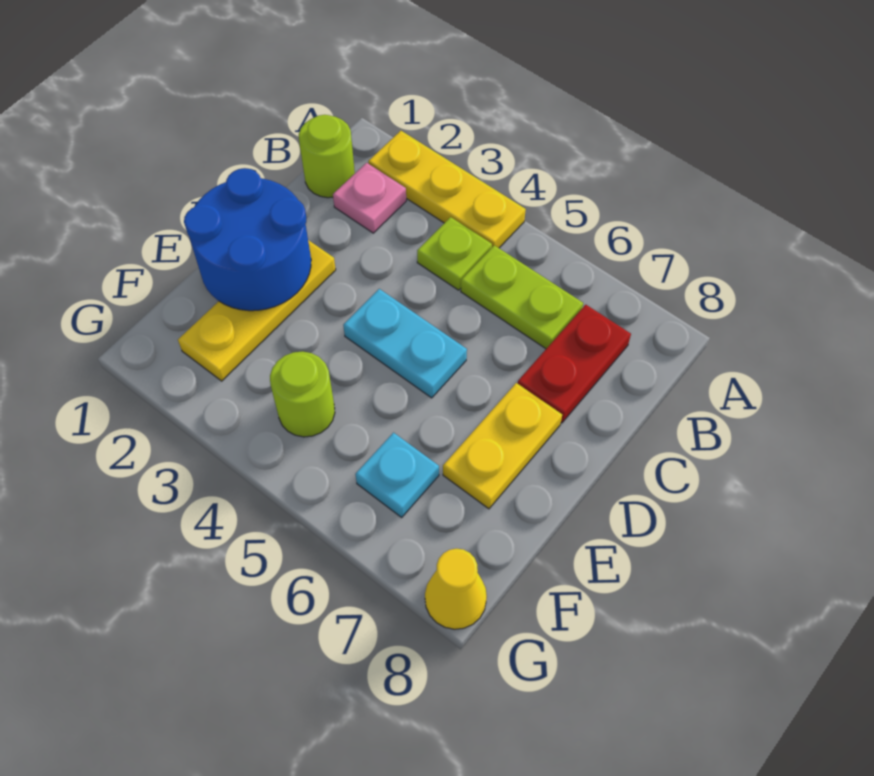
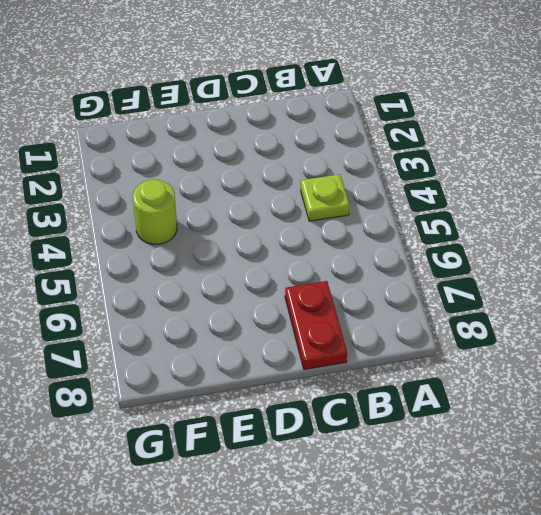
red 1x2 plate [285,281,347,370] -> red 1x2 plate turned to [518,305,631,423]
none -> yellow 1x3 plate [368,131,526,248]
none -> lime 1x1 round brick [299,115,355,198]
none -> pink 1x1 plate [333,163,406,233]

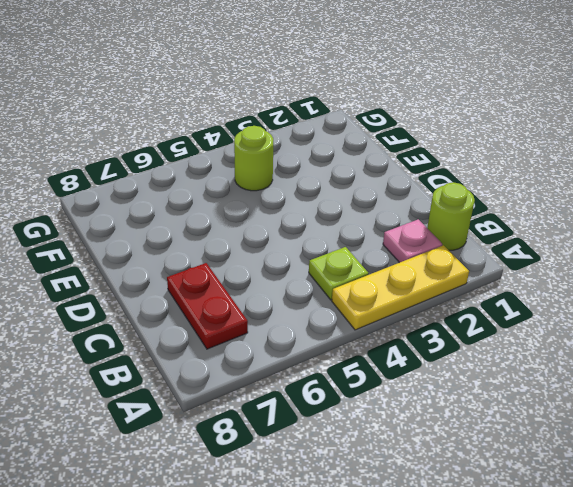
none -> lime 1x2 plate [461,245,583,349]
none -> yellow 1x3 plate [178,240,336,381]
none -> cyan 1x2 plate [343,289,467,398]

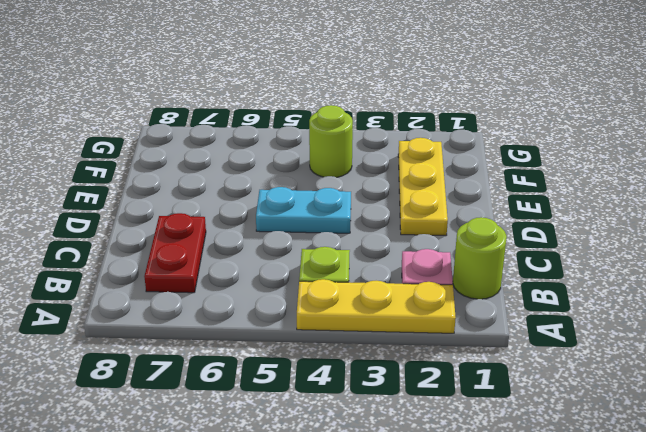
none -> lime 1x2 plate [461,245,583,349]
none -> yellow 1x2 plate [443,383,562,509]
none -> cyan 1x1 plate [355,433,439,517]

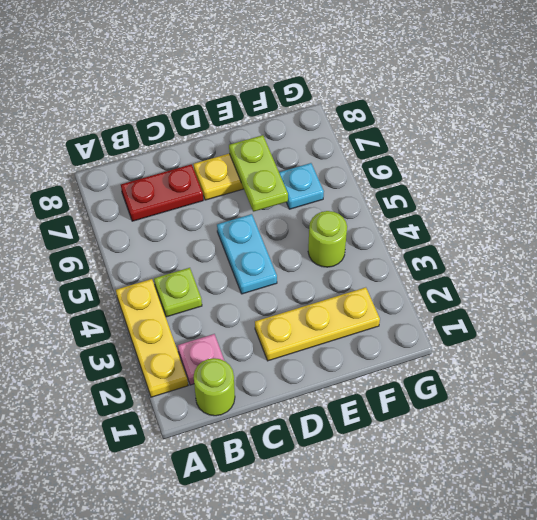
lime 1x2 plate [229,135,288,212] -> lime 1x2 plate moved to [461,245,583,349]
none -> yellow 1x1 cone [425,549,487,629]
none -> blue 2x2 round brick [184,168,311,311]

